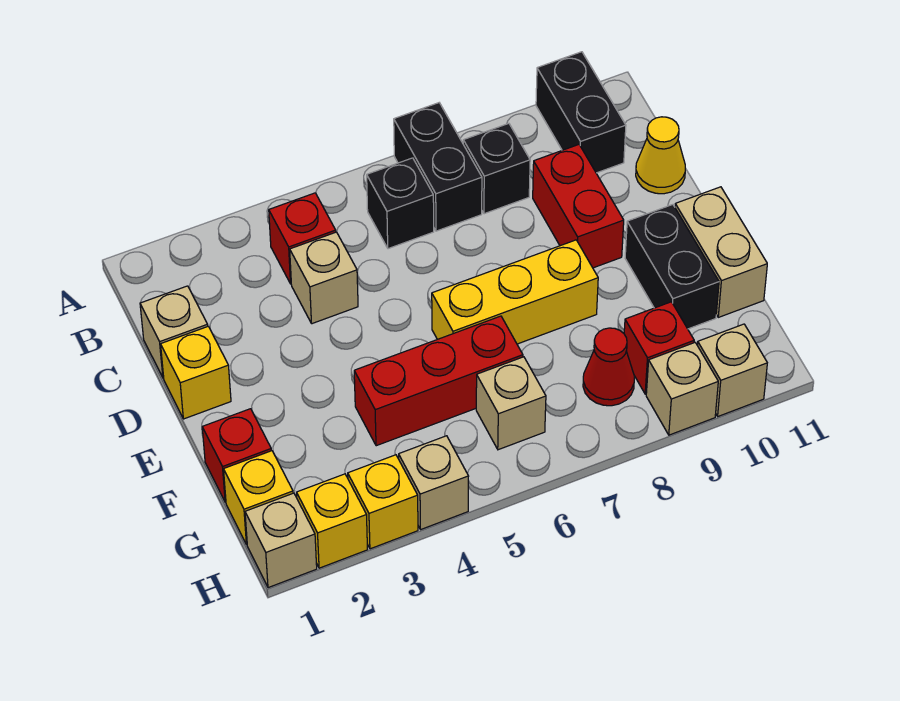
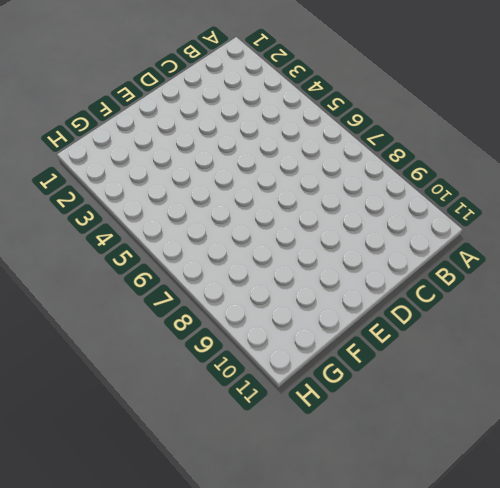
none -> black 1x2 brick [394,103,482,231]
none -> black 1x2 brick [536,52,626,173]
none -> red 1x1 brick [269,193,336,284]

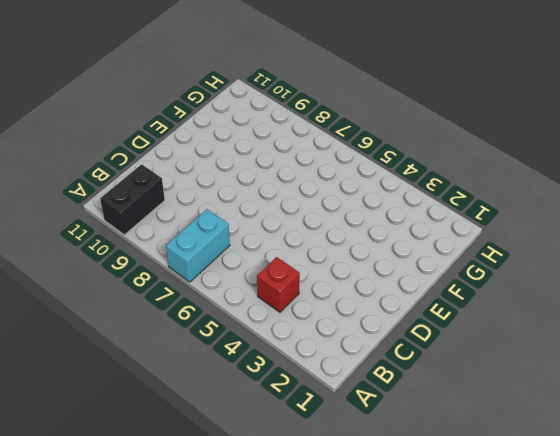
cyan 1x2 brick [166,209,230,282] -> black 1x2 brick [394,103,482,231]
none -> black 1x1 brick [367,158,434,249]
none -> black 1x1 brick [463,123,530,214]
none -> tan 1x1 brick [140,286,208,378]

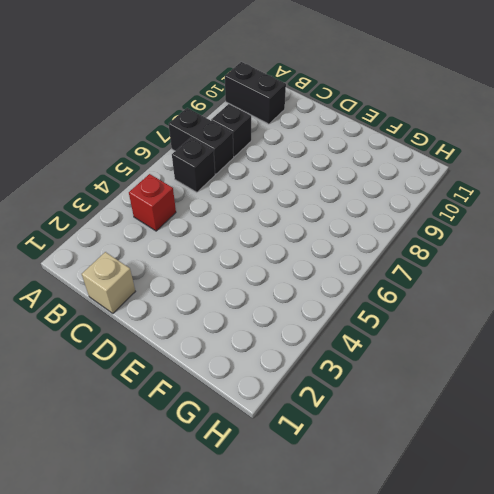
none -> tan 1x1 brick [290,232,358,324]
none -> red 1x2 brick [533,145,624,268]
none -> yellow 1x1 cone [636,117,685,194]

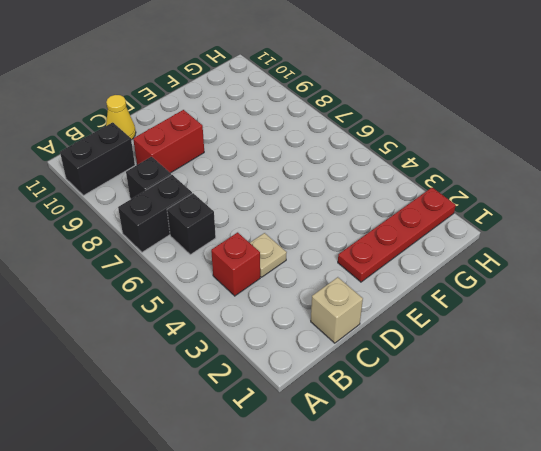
tan 1x1 plate [250,233,287,277] -> tan 1x1 brick [290,232,358,324]
red 1x4 plate [338,188,456,282] -> yellow 1x1 brick [297,474,368,568]
none -> yellow 1x1 brick [161,327,231,419]
none -> yellow 1x3 brick [432,240,598,344]
none -> black 1x2 brick [625,205,719,329]

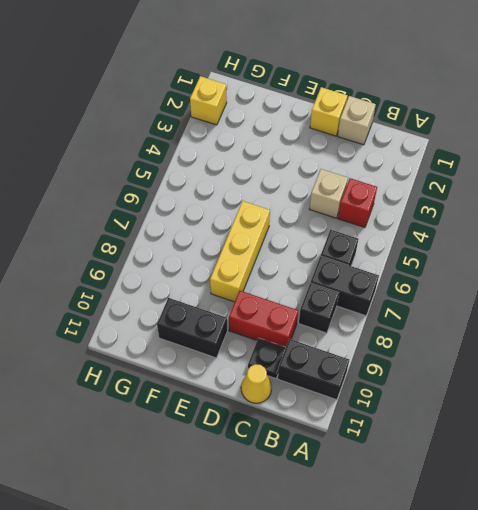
black 1x1 plate [248,338,286,379] -> none
none -> tan 1x2 brick [675,187,767,317]
none -> red 1x1 brick [202,409,271,502]
none -> red 1x3 brick [354,316,523,446]

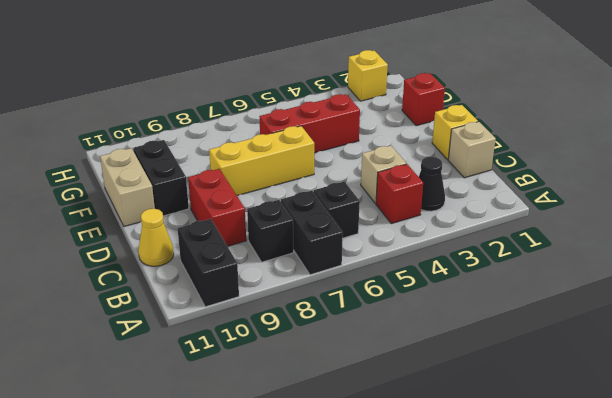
black 1x1 cone [419,156,445,211] -> none
none -> yellow 1x1 brick [224,451,293,545]
none -> tan 1x1 brick [476,357,546,450]
none -> red 1x1 cone [583,328,634,406]

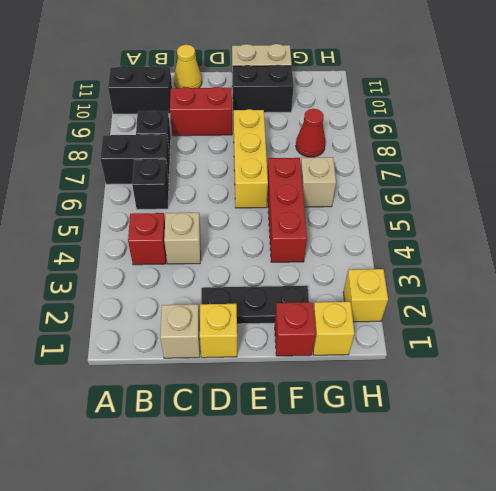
black 1x3 plate [201,286,309,324] -> none
none -> red 1x1 brick [624,302,694,394]
none -> tan 1x1 brick [245,493,317,588]
none -> yellow 1x1 brick [348,455,418,549]

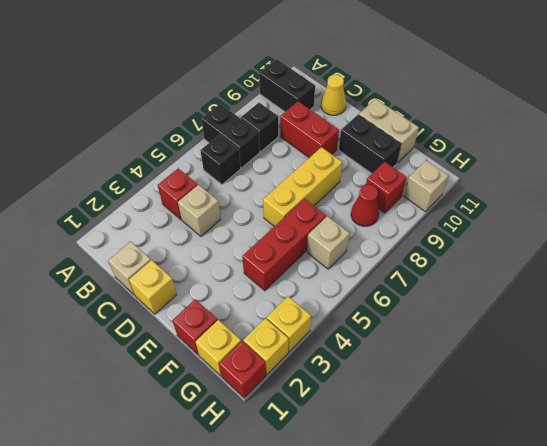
red 1x1 brick [219,341,266,398] -> tan 1x1 brick [245,493,317,588]
none -> tan 1x1 brick [399,436,469,530]
none -> tan 1x1 brick [646,343,718,435]

